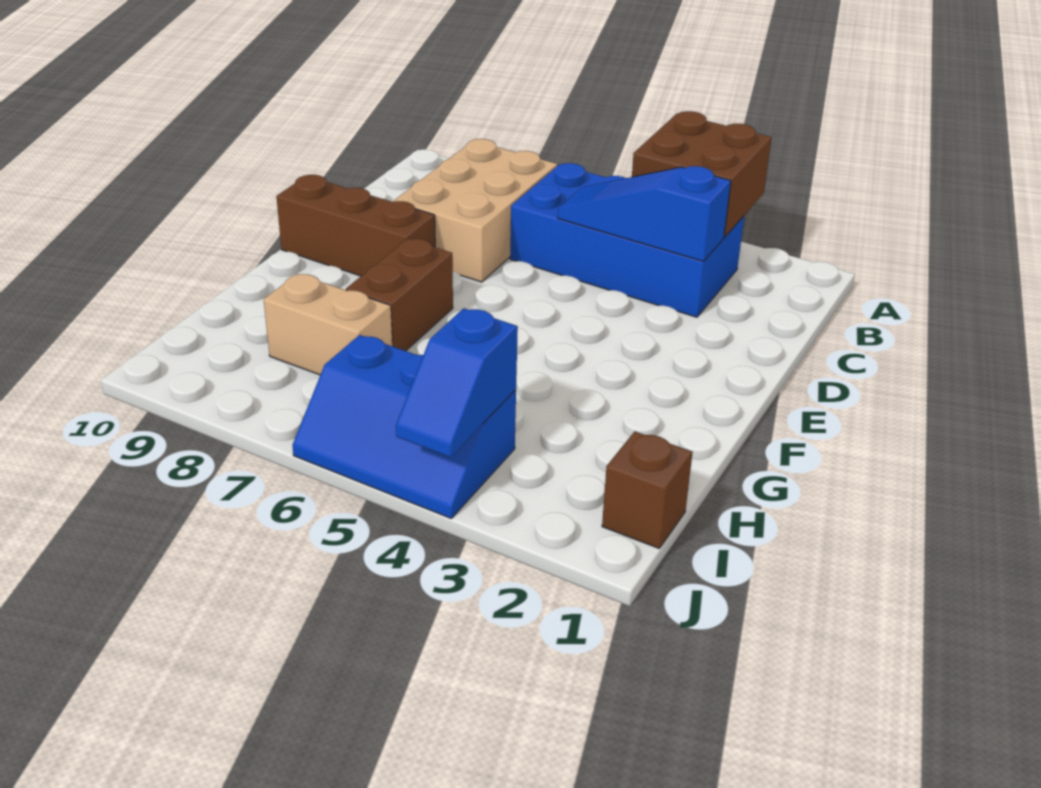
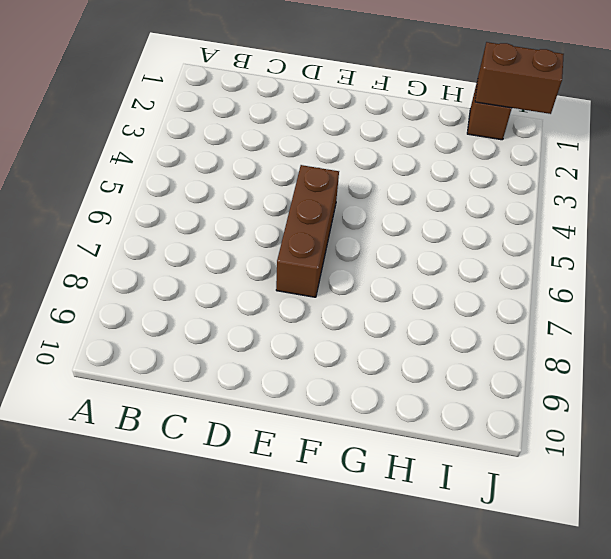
brown 1x3 brick [276,165,339,297] -> brown 1x3 brick moved to [276,175,435,276]
brown 1x2 brick [475,42,564,114] -> brown 1x2 brick moved to [346,239,453,351]
none -> blue 2x4 brick [510,163,744,317]
none -> tan 2x3 brick [394,139,557,282]

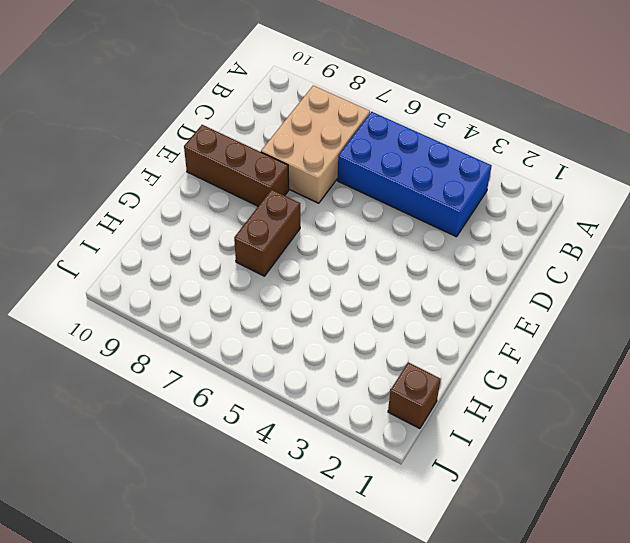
none -> tan 1x2 brick [264,274,392,375]
none -> blue 2x3 slope [292,335,516,519]

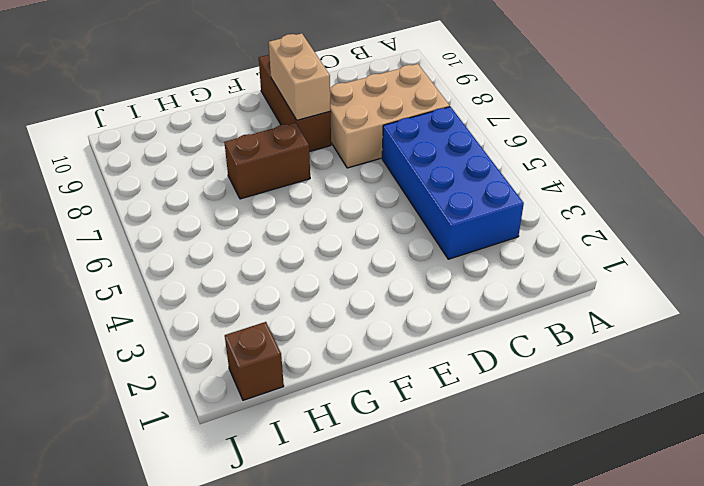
tan 1x2 brick [269,33,331,120] -> tan 1x2 brick moved to [264,274,392,375]
none -> blue 2x3 slope [292,335,516,519]
none -> brown 2x2 brick [632,111,772,237]

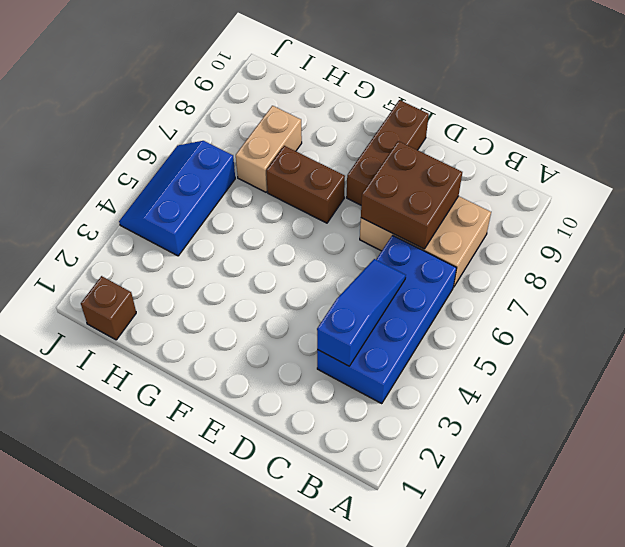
brown 2x2 brick [361,141,462,249] -> brown 2x2 brick moved to [632,111,772,237]
none -> blue 1x2 slope [396,308,518,457]

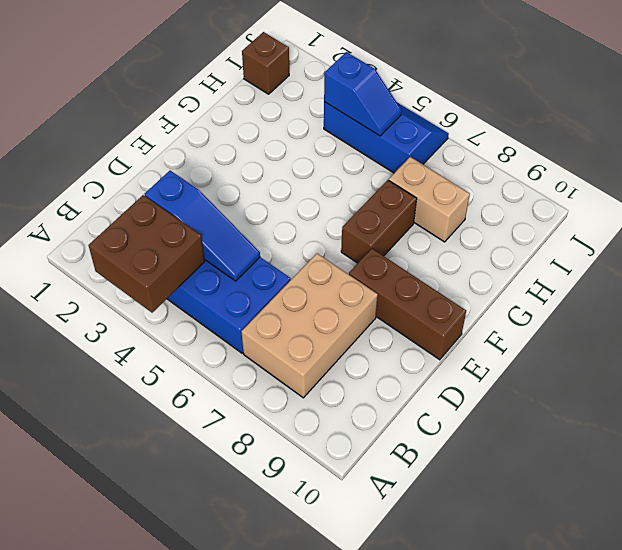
blue 1x2 slope [324,52,402,136] -> blue 1x2 slope turned to [396,308,518,457]

